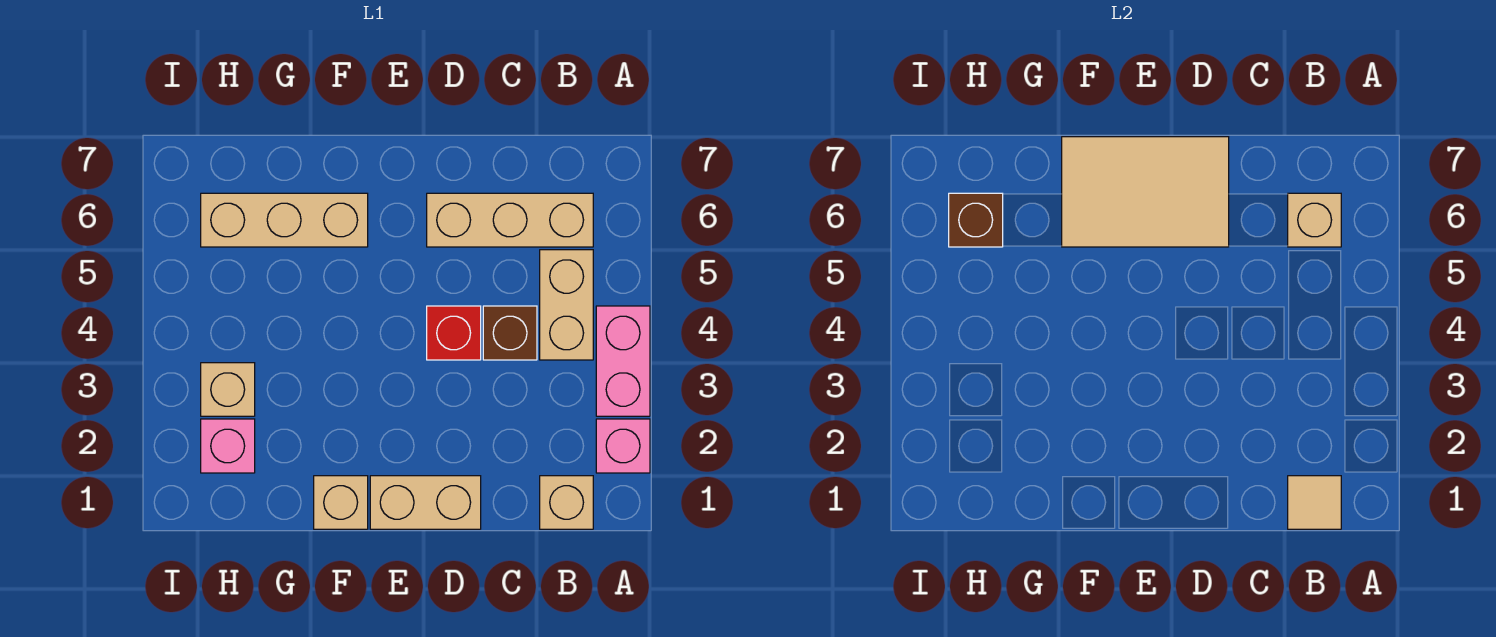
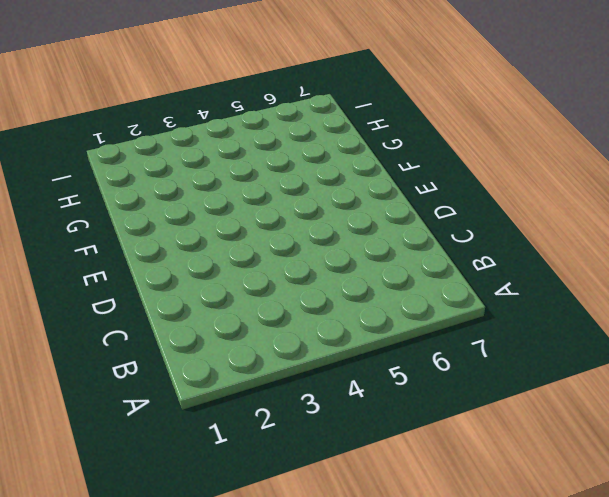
none -> pink 1x1 brick [596,419,650,473]
none -> pink 1x2 brick [596,306,650,416]
none -> tan 1x1 brick [540,476,593,529]

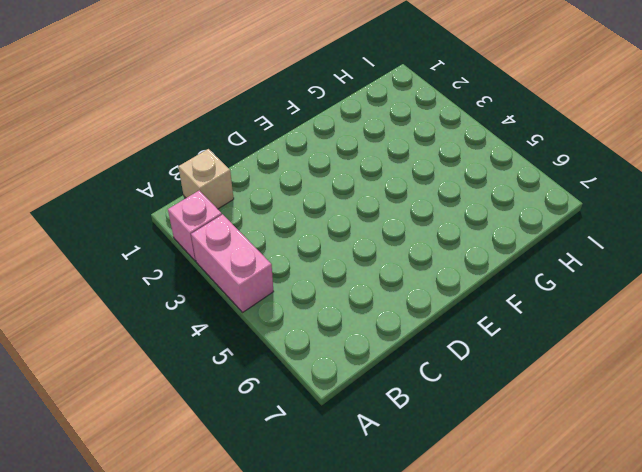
none -> tan 1x2 brick [540,250,593,360]
none -> tan 1x3 brick [427,193,593,247]
none -> brown 1x1 brick [483,306,537,360]

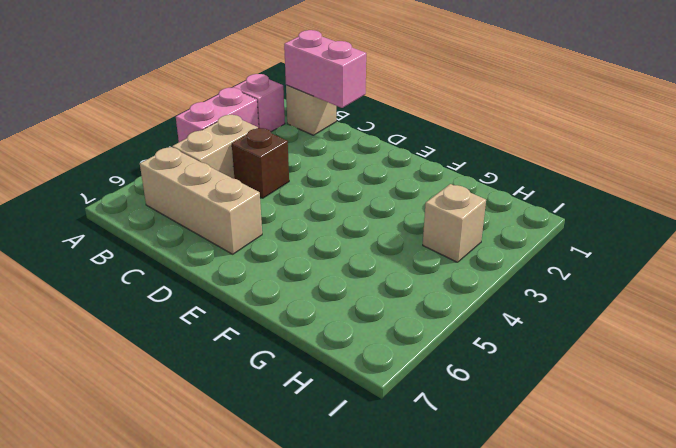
pink 1x2 brick [284,30,366,108] -> tan 1x1 tile [1288,476,1341,529]
none -> tan 1x2 brick [370,476,481,529]
none -> red 1x1 brick [427,306,481,360]
none -> tan 1x1 brick [314,476,368,529]

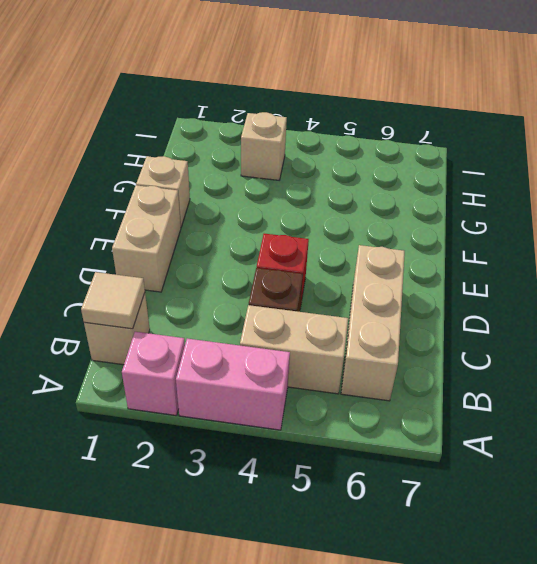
none -> tan 1x3 brick [201,193,368,247]
none -> pink 1x1 brick [201,419,255,473]
none -> tan 1x1 brick [1288,193,1341,247]

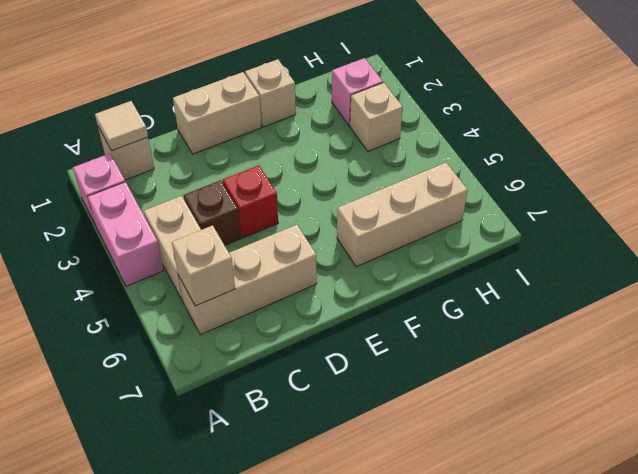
none -> tan 2x3 tile [1062,137,1229,247]
none -> brown 1x1 brick [949,193,1003,247]

